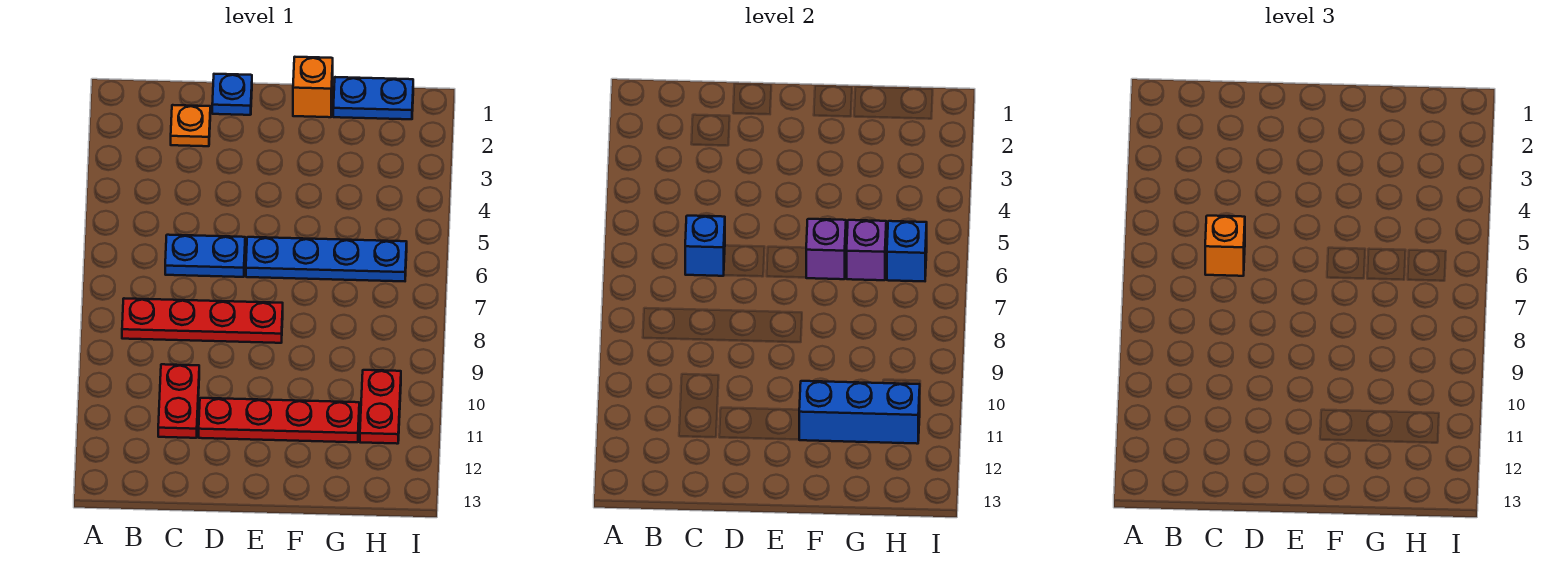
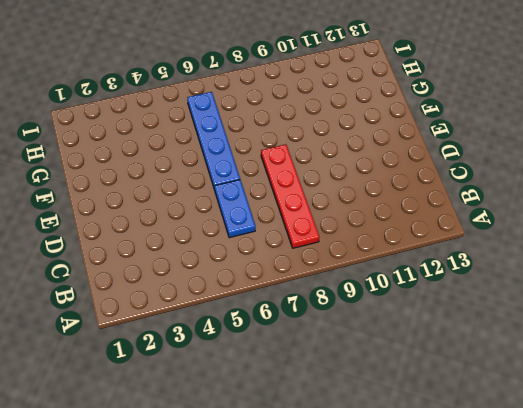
none -> orange 1x1 plate [171,105,210,146]
none -> red 1x2 plate [158,364,199,438]
none -> blue 1x1 plate [212,74,252,115]

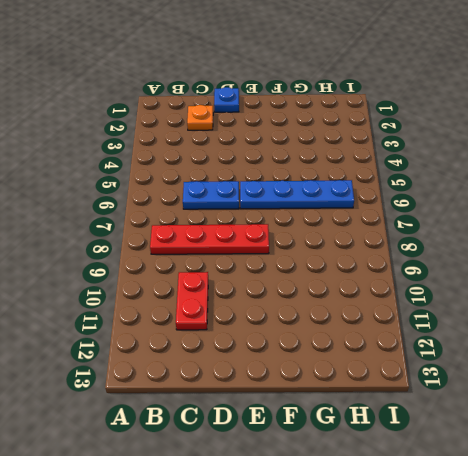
none -> red 1x4 plate [199,398,359,442]
none -> orange 1x1 brick [293,57,333,117]
none -> blue 1x2 plate [333,77,413,119]

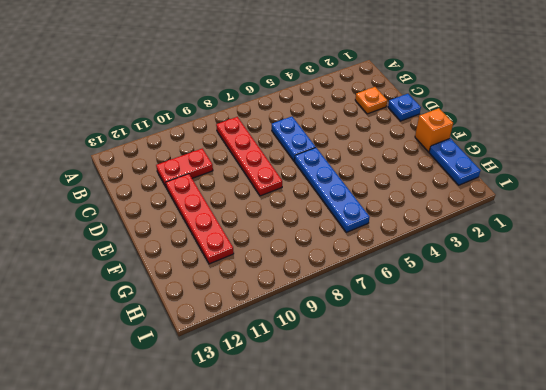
none -> red 1x2 plate [360,370,401,444]
none -> blue 1x1 brick [685,216,725,276]
none -> purple 1x1 brick [806,219,846,279]

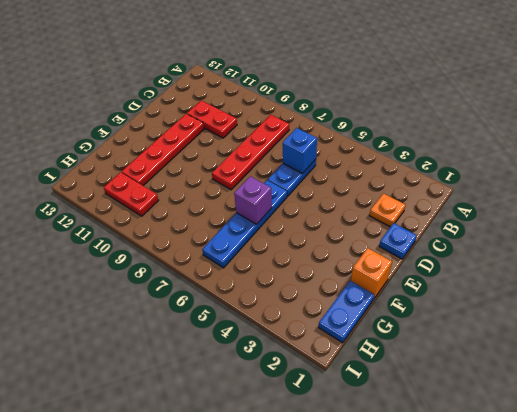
none -> blue 1x3 brick [799,381,920,444]
none -> purple 1x1 brick [847,220,886,280]
none -> blue 1x1 brick [887,221,927,281]

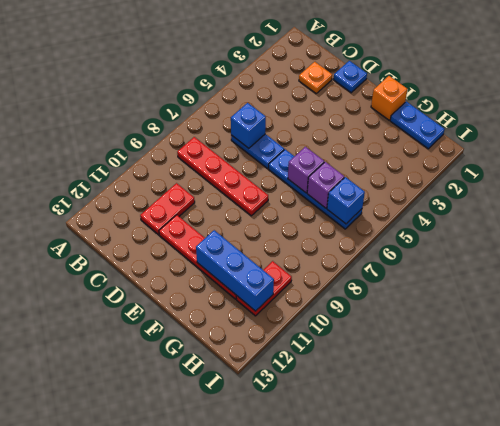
none -> orange 1x1 brick [1205,216,1245,276]

